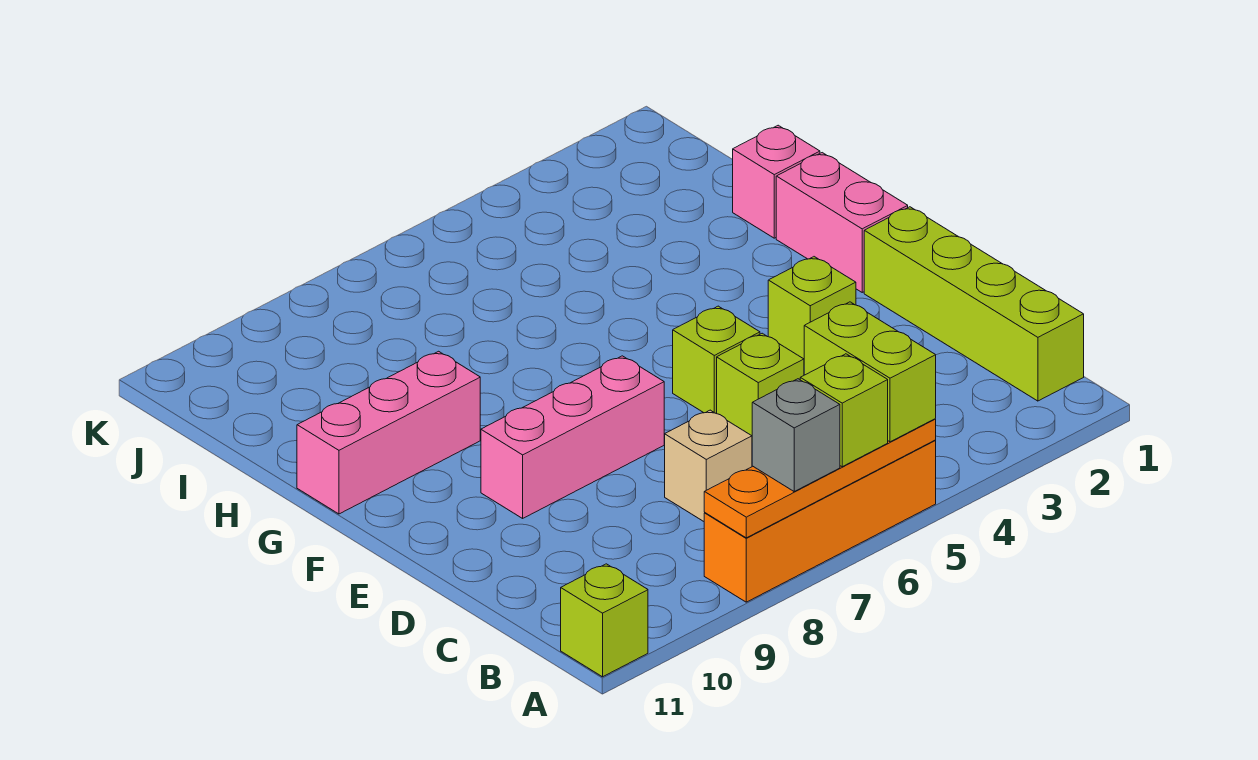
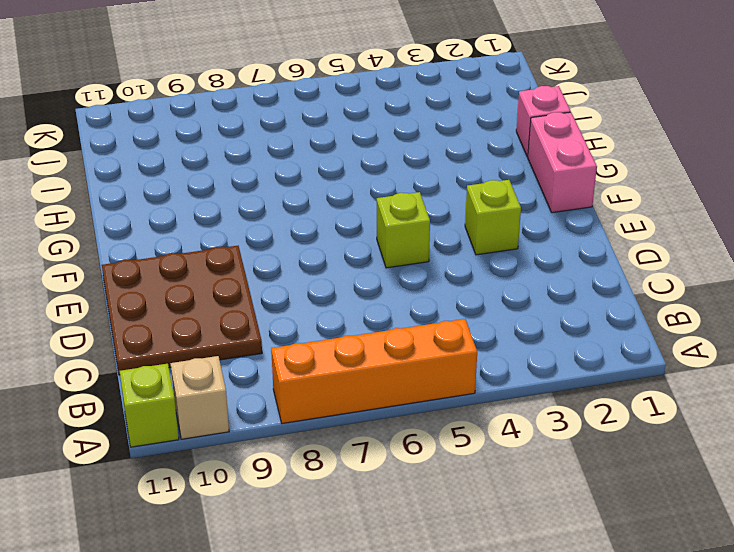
tan 1x1 brick [170,356,229,439] -> tan 1x1 brick moved to [665,410,752,521]
brown 3x3 plate [102,246,262,375] -> pink 1x3 brick [481,356,664,518]
none -> lime 1x4 brick [864,207,1084,401]
none -> lime 1x1 brick [717,333,804,436]
none -> pink 1x3 brick [297,351,480,514]

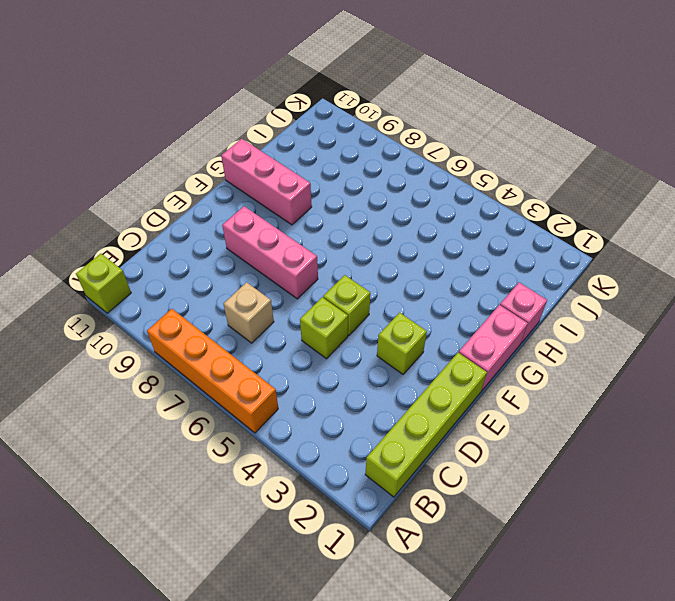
none -> orange 1x4 plate [704,419,936,538]
none -> lime 1x2 brick [804,302,936,442]
none -> lime 1x1 brick [800,354,888,467]

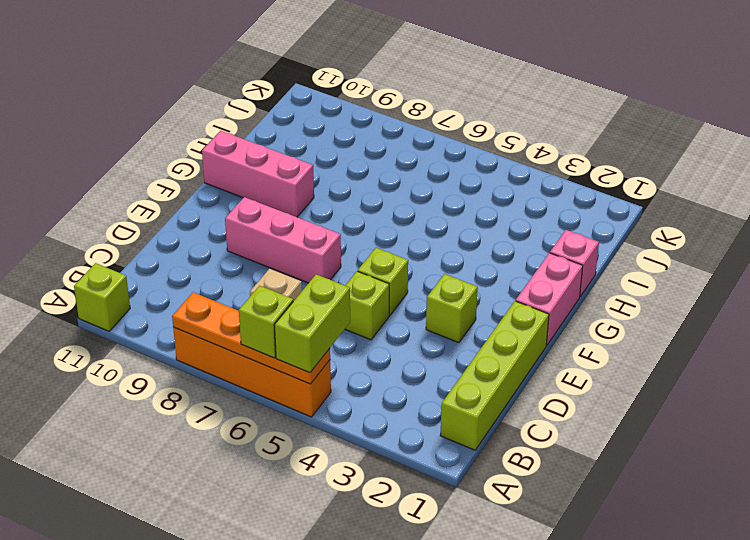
none -> grey 1x1 brick [752,379,840,491]

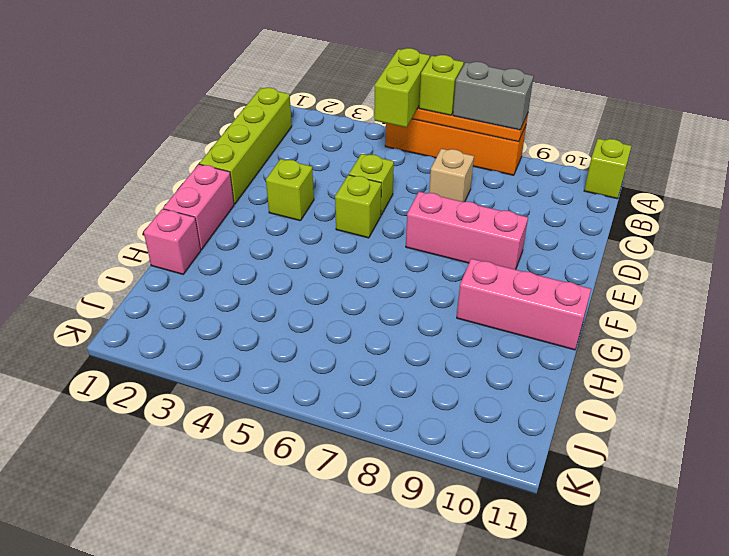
grey 1x2 brick [453,62,534,130] -> grey 1x1 brick [752,379,840,491]

